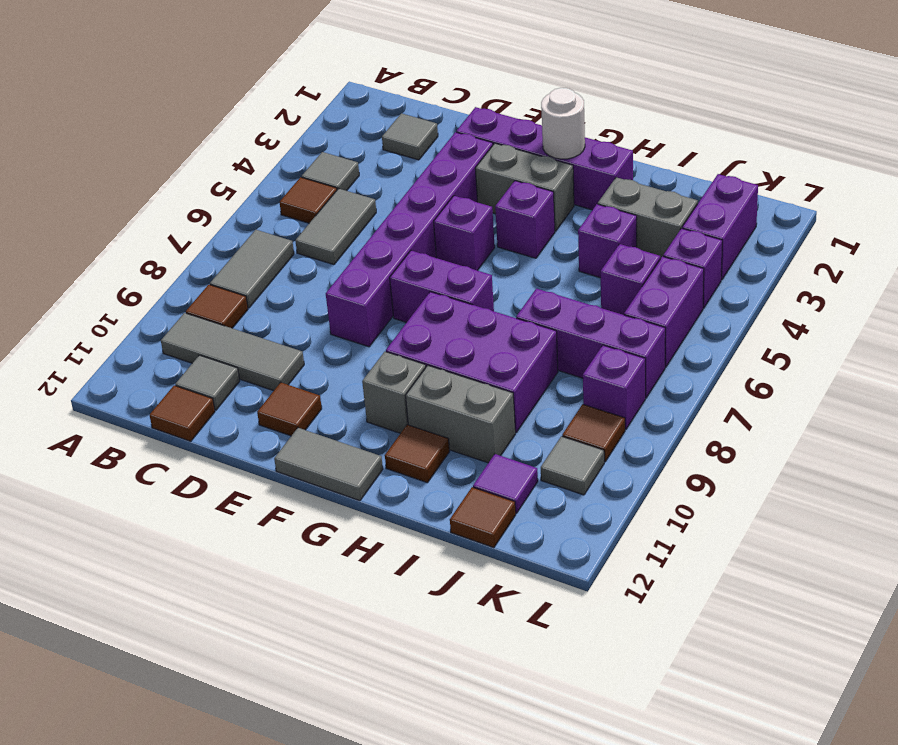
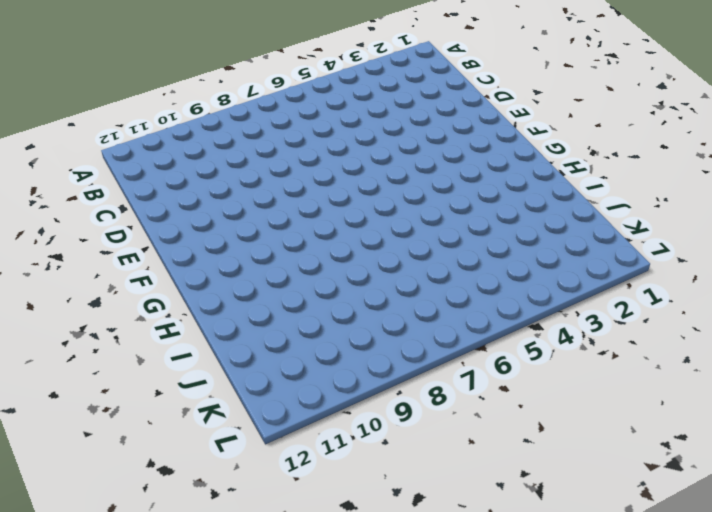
none -> grey 1x1 tile [302,152,359,191]
none -> brown 1x1 tile [280,177,337,223]
none -> grey 1x2 tile [210,230,294,308]
none -> brown 1x1 tile [186,285,248,328]

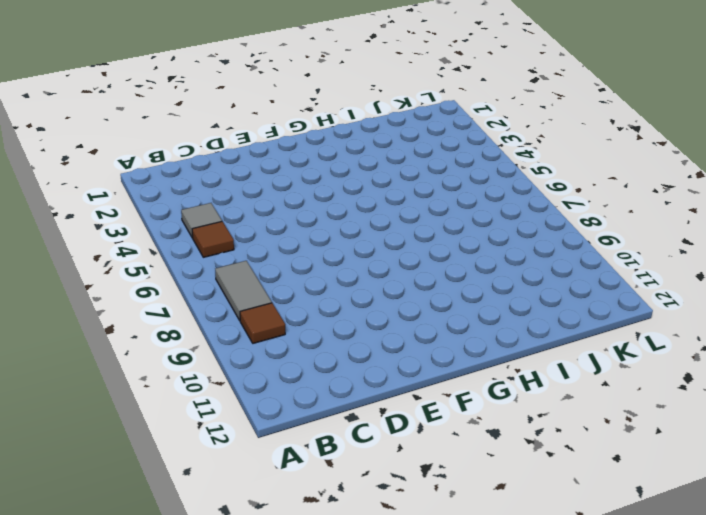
none -> grey 1x3 tile [161,313,304,391]
none -> grey 1x1 tile [382,113,438,160]
none -> grey 1x2 tile [295,189,376,265]
none -> grey 1x1 tile [175,355,240,410]

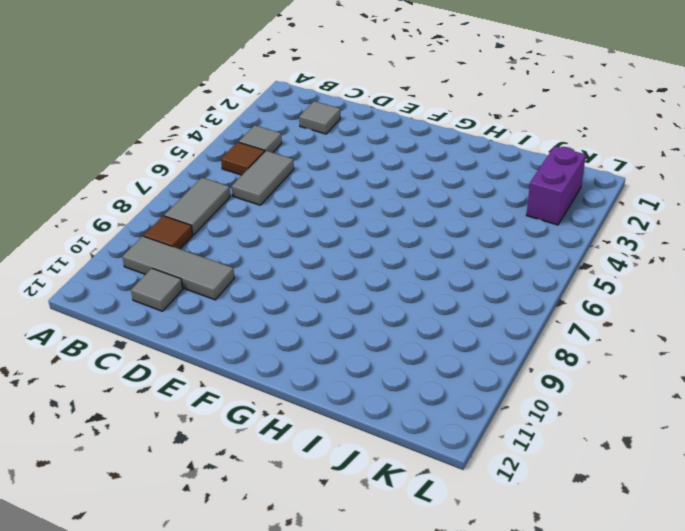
none -> brown 1x1 tile [150,385,215,441]
none -> purple 1x4 brick [456,107,633,210]
none -> purple 1x6 brick [326,132,493,347]
none -> brown 1x1 tile [257,382,322,436]

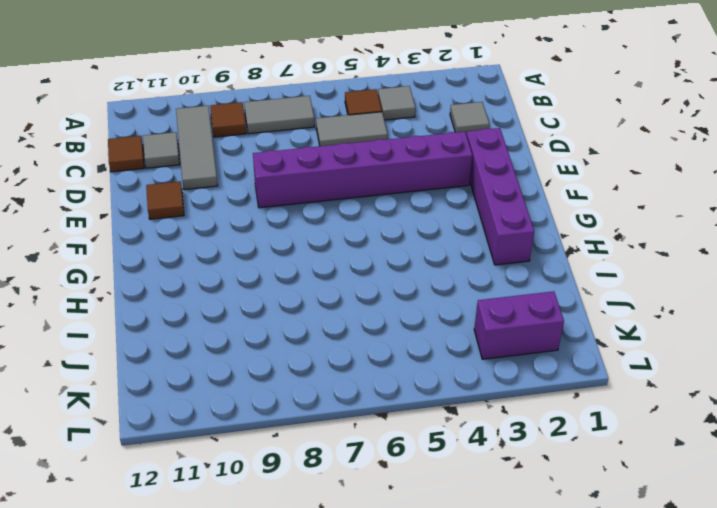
none -> grey 1x2 brick [475,143,574,231]
none -> purple 1x1 brick [434,196,495,271]
none -> purple 1x2 brick [390,251,494,322]
none -> grey 1x2 tile [274,428,383,501]

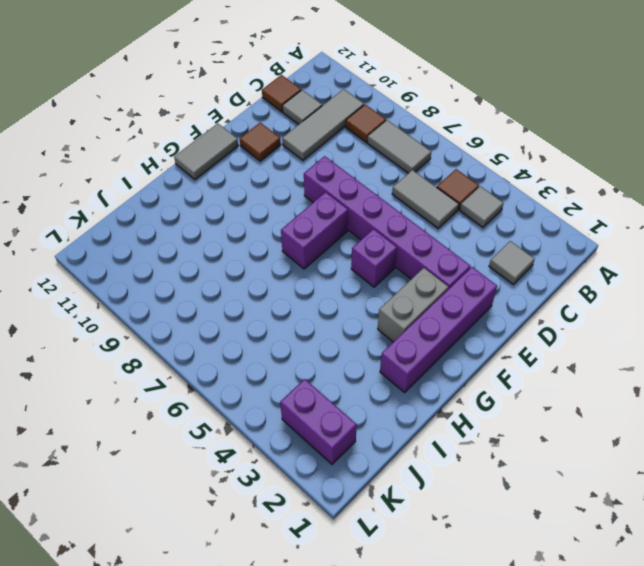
none -> purple 1x1 brick [495,181,555,258]
none -> purple 2x3 brick [386,292,558,432]
none -> grey 1x1 brick [362,352,426,433]
none -> grey 1x2 brick [406,365,515,463]

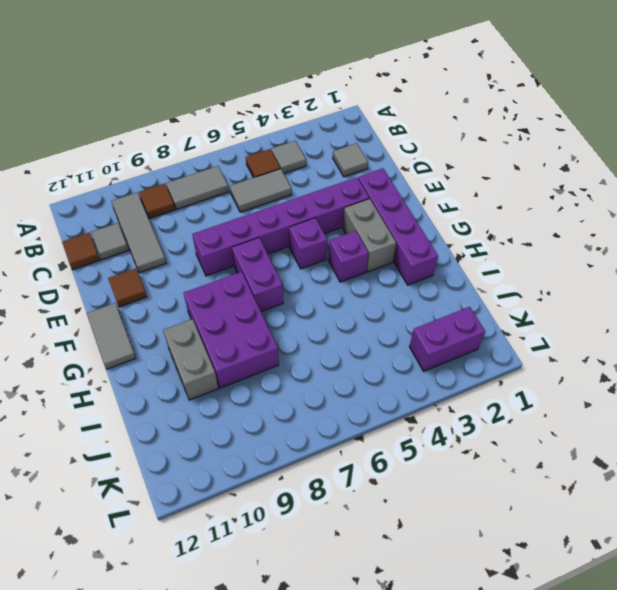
none -> grey 1x1 brick [362,352,426,433]
none -> brown 1x1 tile [385,425,449,483]
none -> grey 1x2 brick [598,177,698,259]
none -> purple 1x1 brick [578,204,637,278]

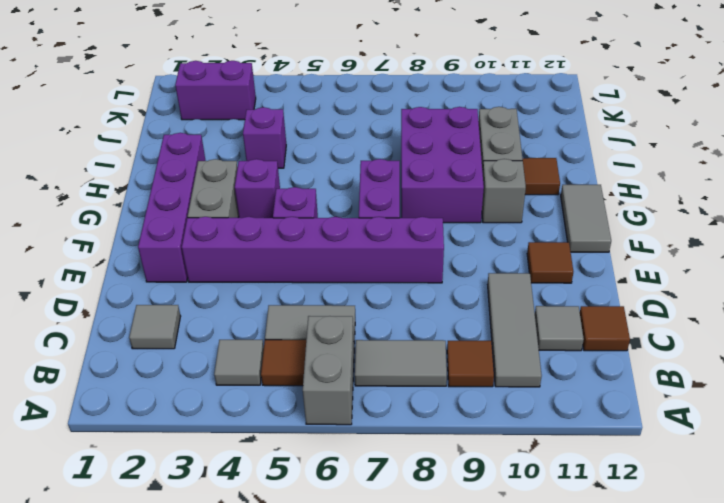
grey 1x2 brick [303,316,354,425] -> grey 1x2 brick moved to [598,177,698,259]
none -> purple 1x3 brick [516,289,665,398]
none -> purple 1x1 brick [601,244,660,315]
none -> purple 1x1 tile [473,454,538,513]
none -> brown 1x1 tile [450,487,516,548]

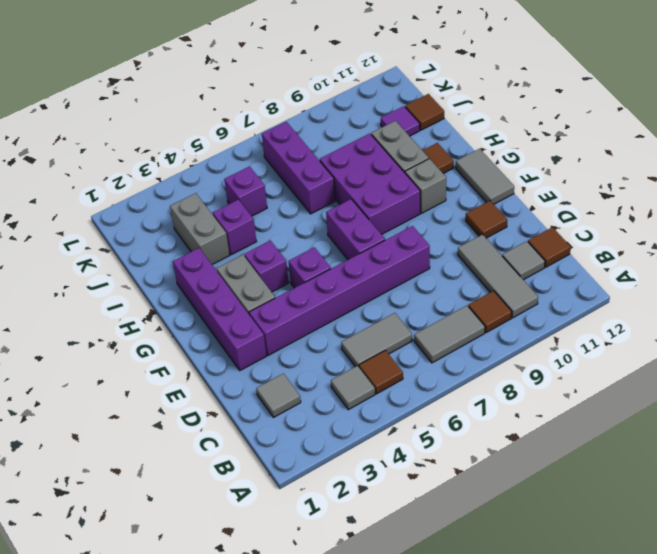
none -> purple 1x2 brick [682,174,758,280]
none -> purple 1x1 brick [663,228,722,308]
none -> purple 1x2 brick [624,257,704,368]
none -> purple 1x1 brick [583,345,645,430]

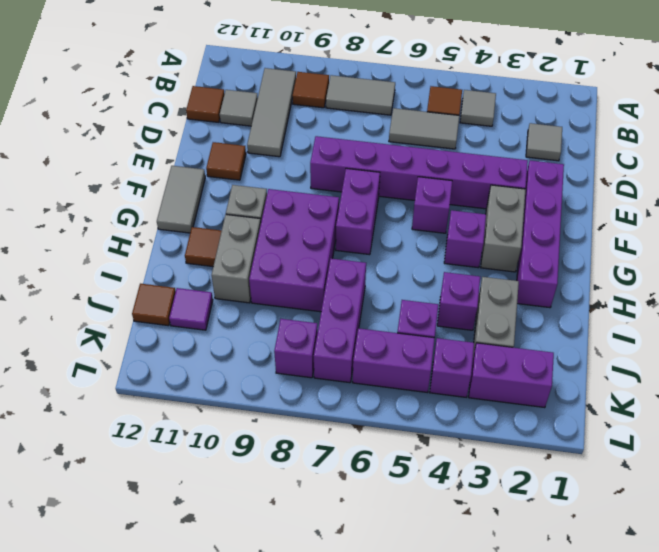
none -> brown 1x1 tile [562,404,625,462]
none -> grey 1x1 tile [541,436,604,495]
none -> white 1x1 round brick [541,88,585,159]

